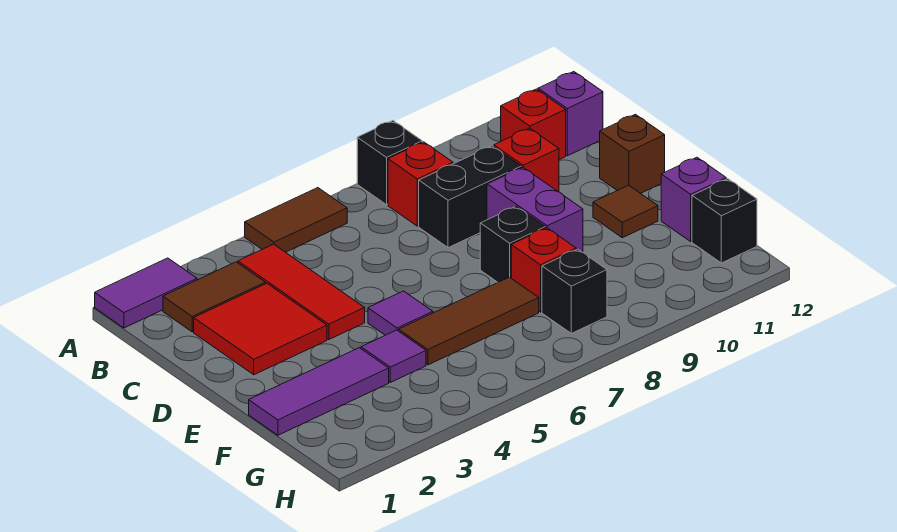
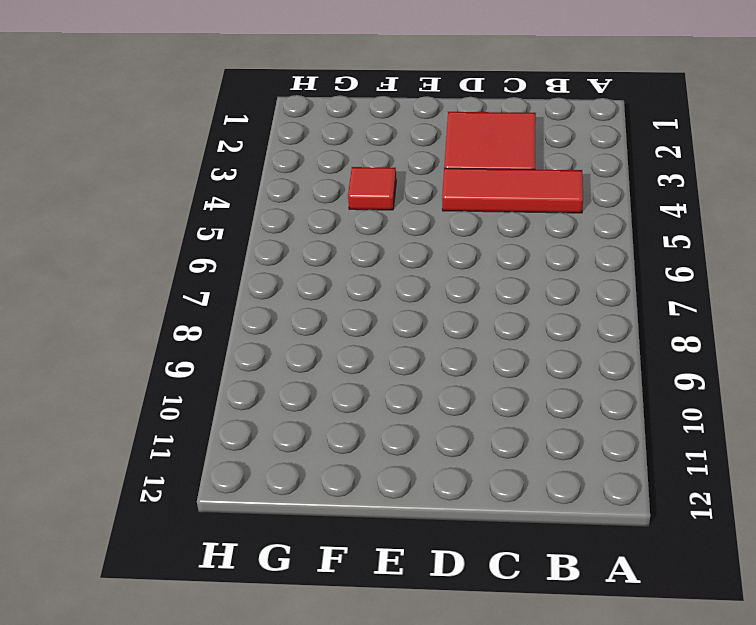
red 1x1 tile [348,167,396,210] -> purple 1x1 tile [361,330,426,382]
none -> purple 1x2 tile [95,258,197,328]
none -> brown 1x2 tile [245,188,347,252]
none -> black 1x1 brick [357,121,422,205]

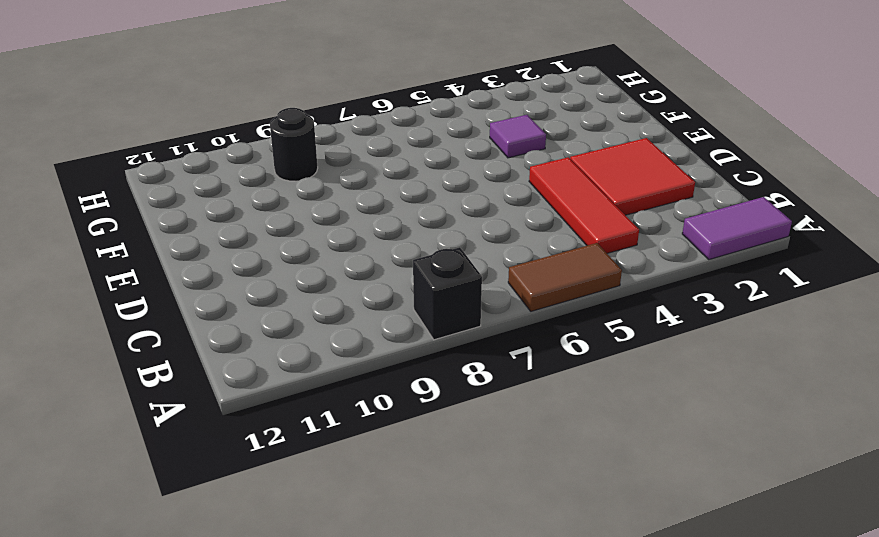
black 1x1 round brick [270,108,318,181] -> none
none -> brown 1x2 tile [163,262,265,332]
none -> red 1x1 brick [388,142,453,226]
none -> red 1x1 brick [501,89,566,160]

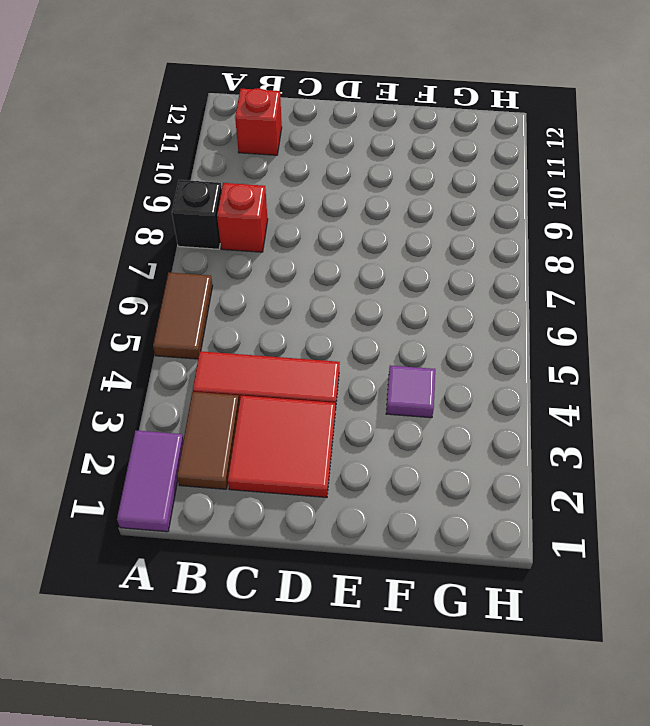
none -> purple 1x1 brick [538,72,603,156]
none -> black 1x2 brick [419,146,521,248]
none -> red 1x1 brick [494,128,559,192]

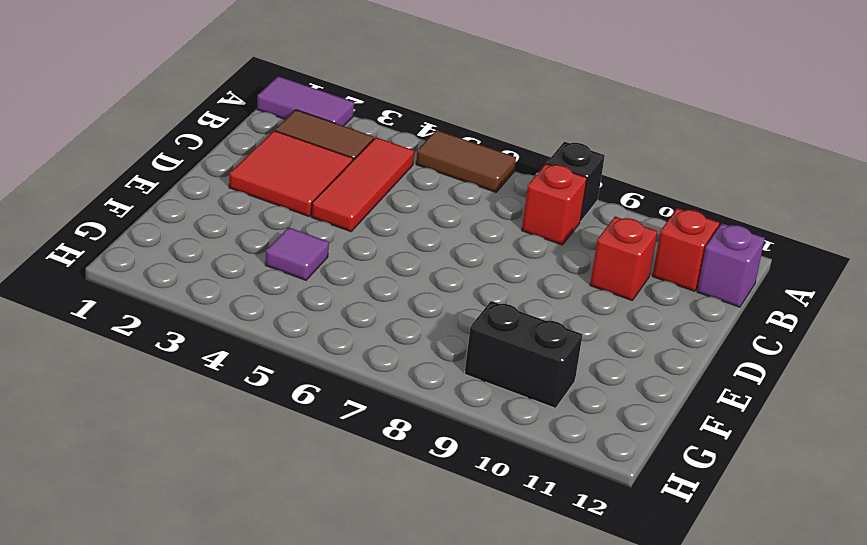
black 1x2 brick [465,301,582,408] -> black 1x2 brick moved to [419,146,521,248]
none -> purple 1x2 brick [487,167,583,252]
none -> brown 1x1 brick [600,114,665,193]
none -> purple 1x1 tile [368,291,433,335]

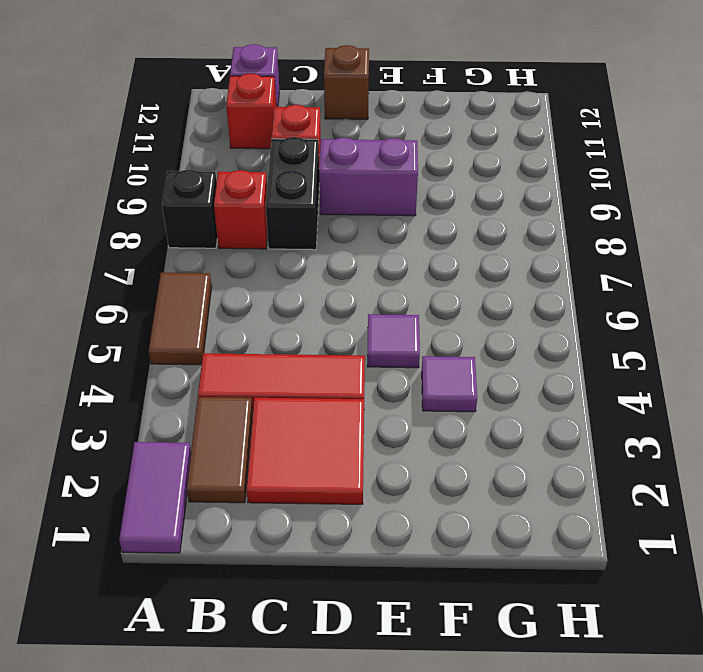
none -> black 1x1 brick [480,206,545,282]
none -> brown 1x1 tile [593,185,658,238]
none -> purple 1x3 tile [249,348,389,435]

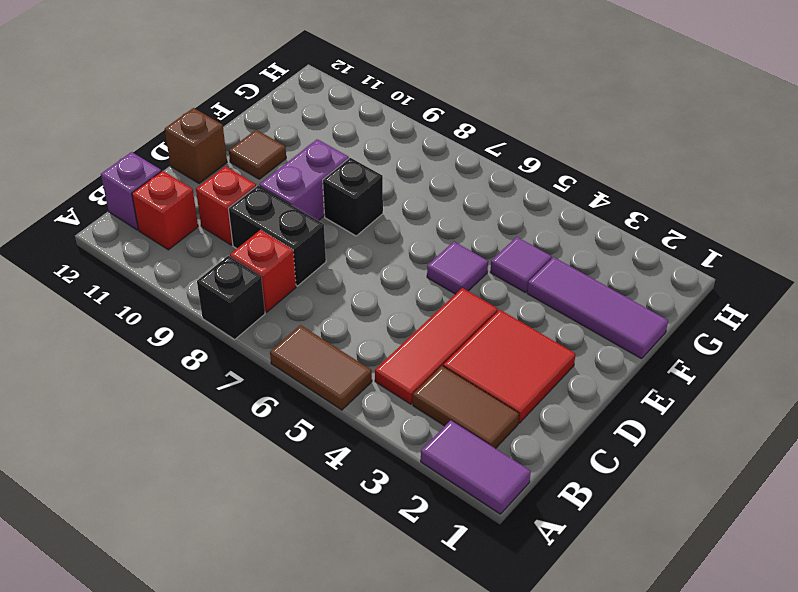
none -> brown 1x3 tile [399,277,539,365]
none -> red 1x1 brick [511,228,576,312]
none -> purple 1x1 brick [661,157,726,241]

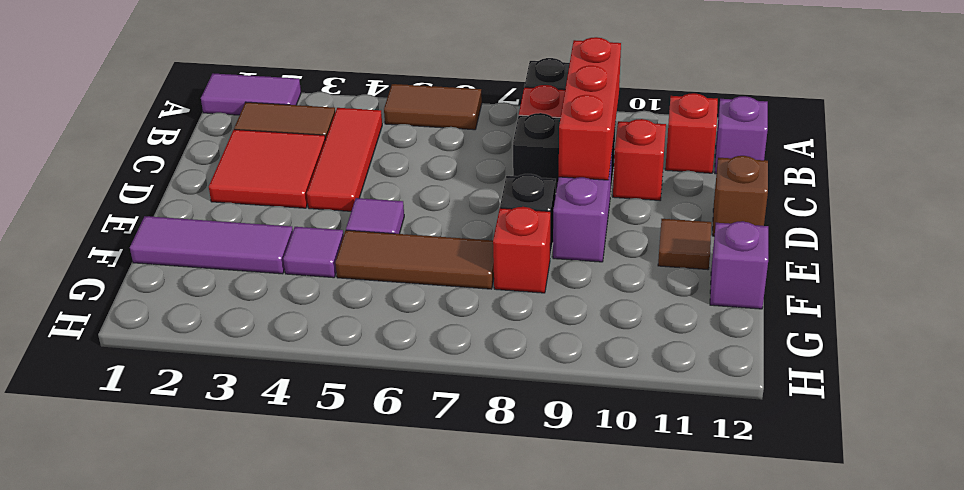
red 1x3 brick [559,37,621,180] -> none
none -> black 1x1 brick [542,249,607,333]
none -> black 1x1 brick [692,179,757,263]

